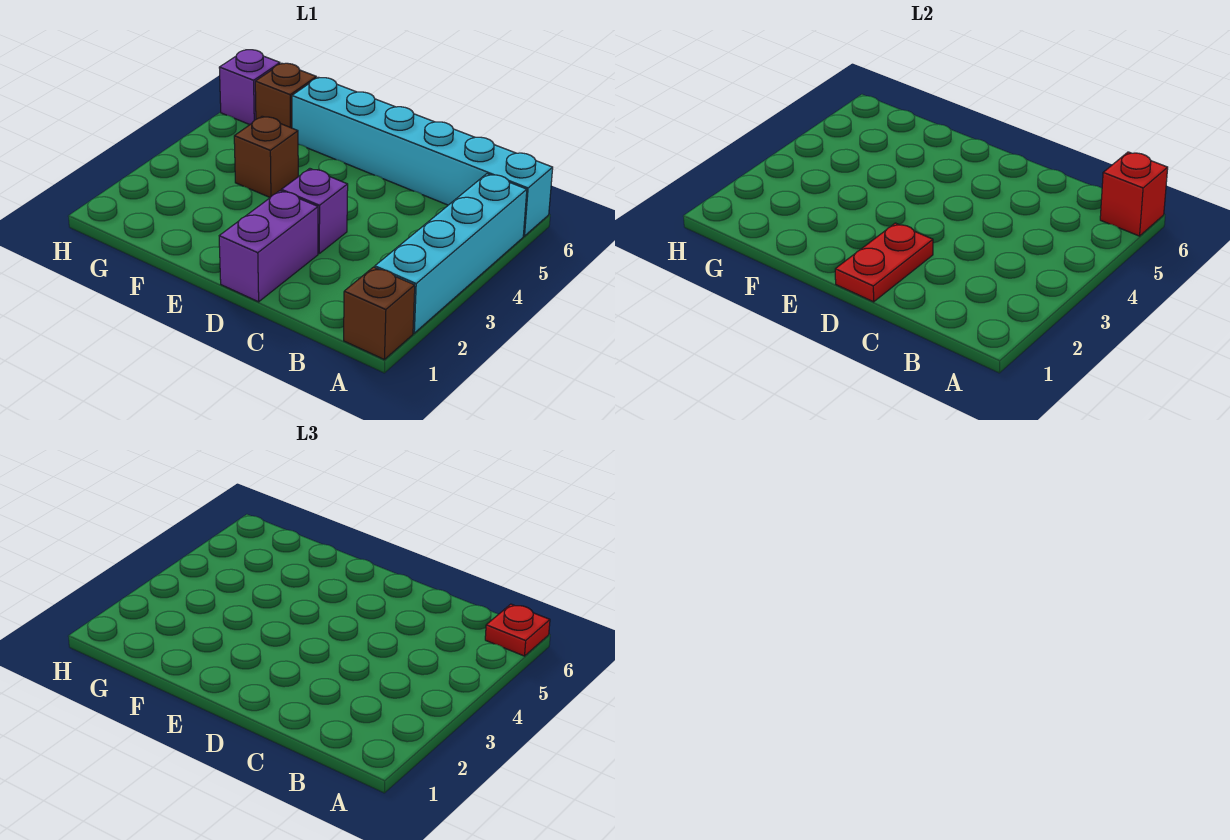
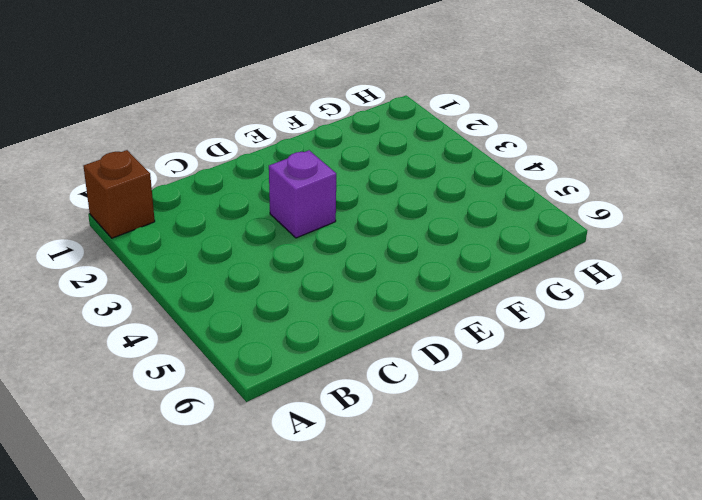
none -> cyan 1x4 brick [375,174,527,333]
none -> cyan 1x6 brick [292,77,553,236]

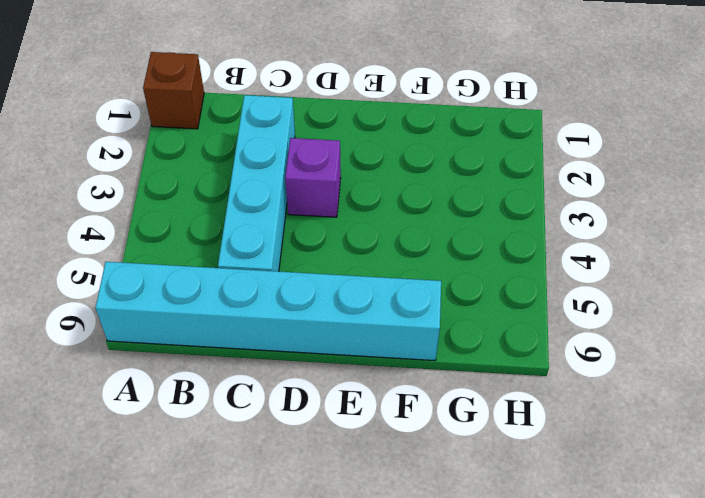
cyan 1x4 brick [218,95,295,271] -> cyan 1x4 brick moved to [375,174,527,333]
none -> purple 1x2 brick [219,191,318,302]
none -> brown 1x1 brick [234,116,298,197]

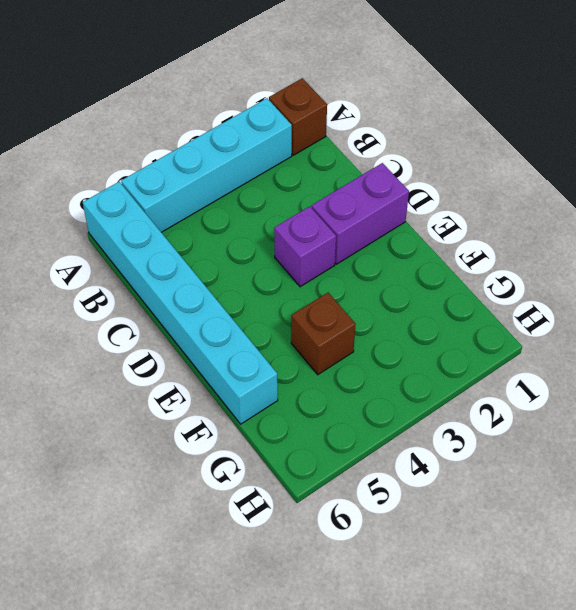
none -> brown 1x1 brick [255,63,316,128]
none -> purple 1x1 brick [219,50,280,125]

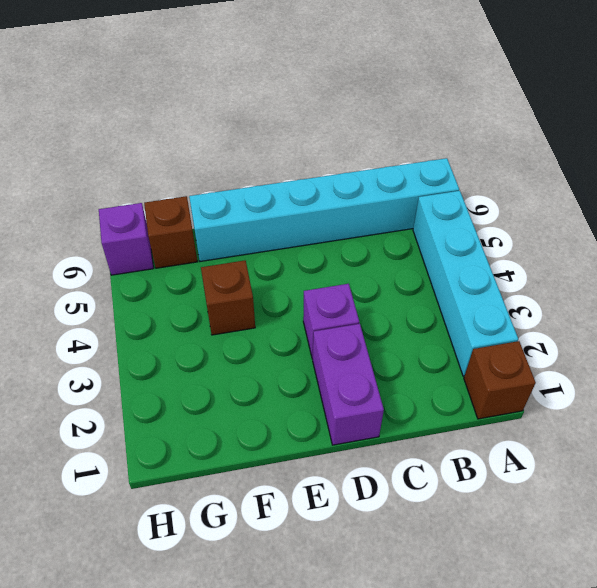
none -> red 1x1 brick [1100,152,1168,236]
none -> red 1x2 plate [835,223,933,302]

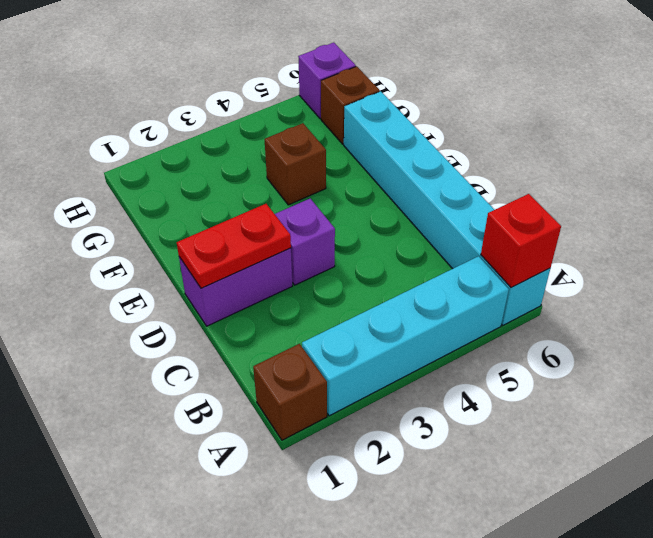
none -> red 1x1 plate [485,604,550,656]

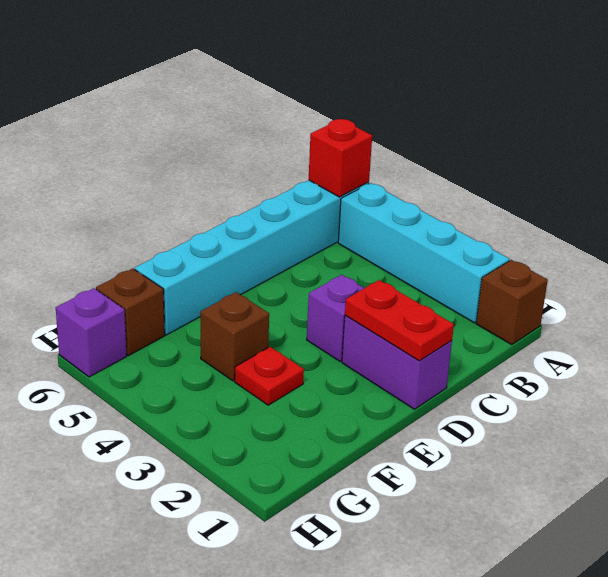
red 1x1 plate [235,347,304,405] -> red 1x1 plate moved to [485,604,550,656]

